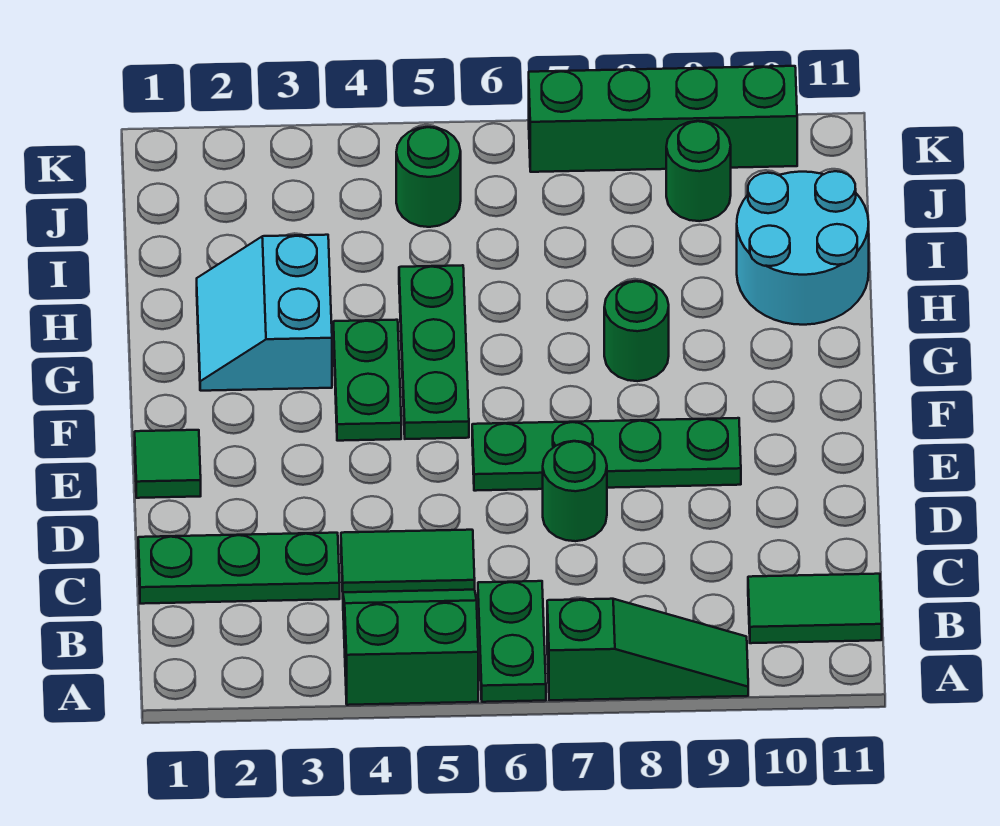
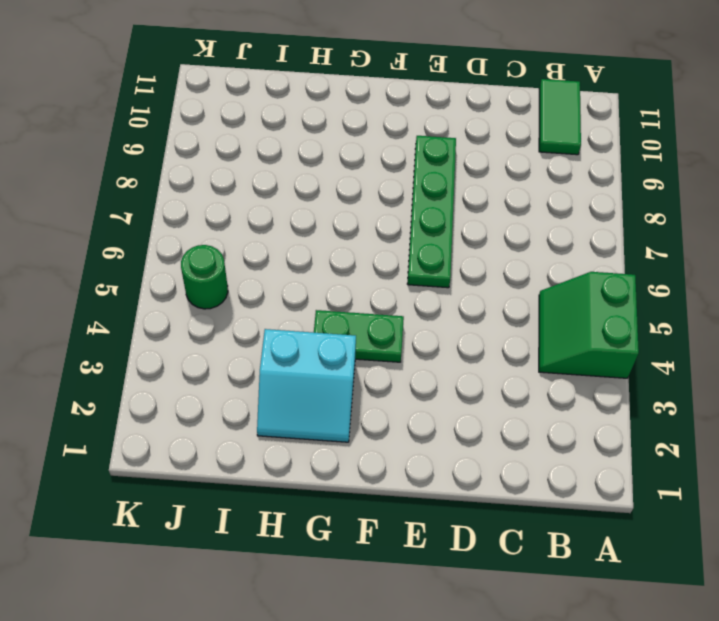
none -> green 1x2 plate [478,581,546,702]
none -> green 1x3 slope [547,599,748,700]
none -> green 1x3 plate [138,533,340,604]

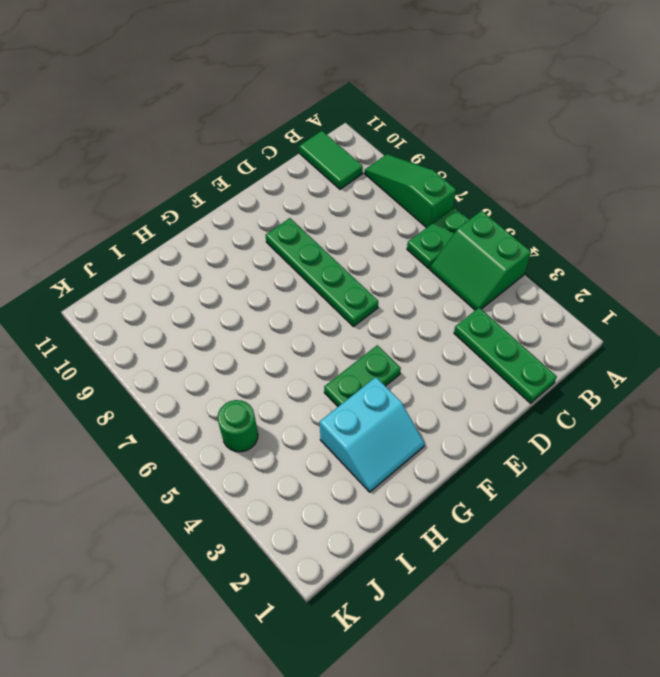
none -> green 1x2 tile [341,530,475,592]
none -> green 1x1 round brick [543,441,607,541]
none -> green 1x1 tile [135,430,201,498]

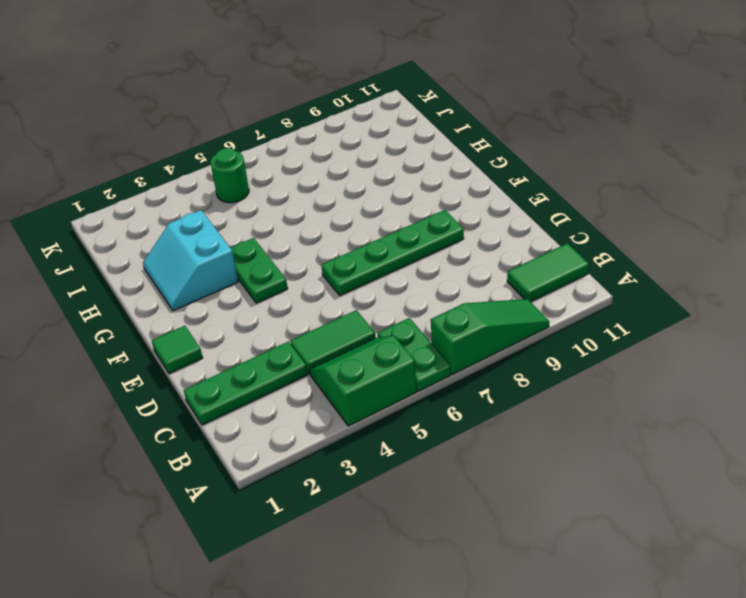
none -> green 1x1 round brick [543,441,607,541]
none -> green 1x3 plate [399,265,469,439]
none -> green 1x1 round brick [604,281,669,381]

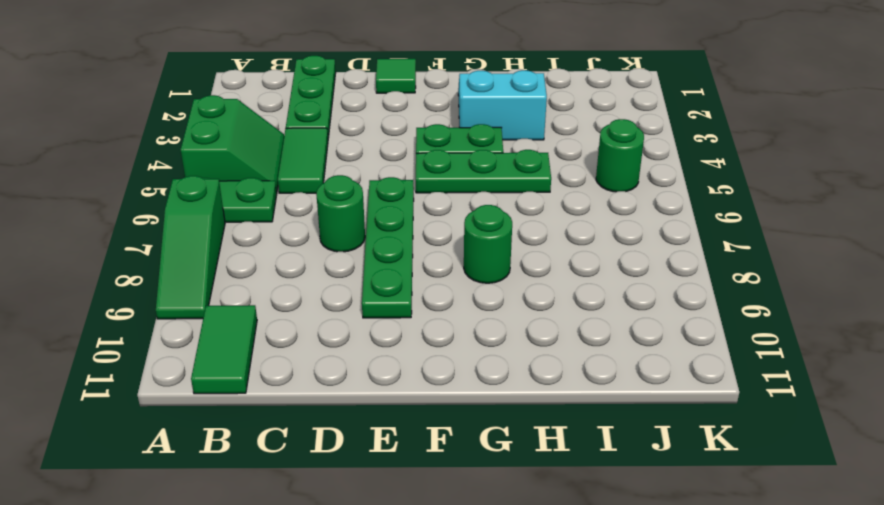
none -> cyan 2x2 round brick [737,171,869,325]
none -> green 1x1 round brick [666,121,731,221]
none -> green 1x4 brick [529,66,797,172]

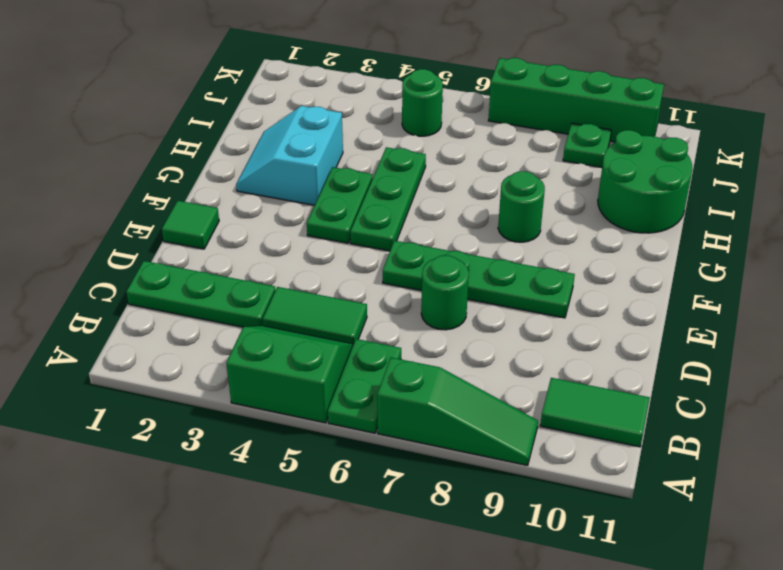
green 2x2 round brick [598,130,692,233] -> cyan 2x2 round brick [737,171,869,325]
green 1x1 plate [563,123,611,167] -> green 1x1 round brick [666,121,731,221]

